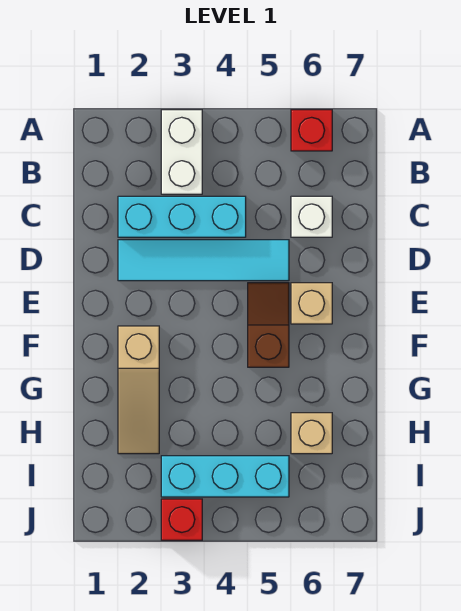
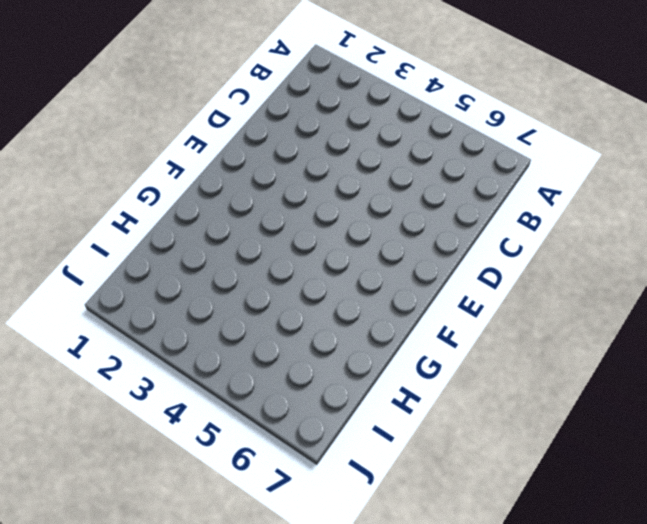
none -> white 1x2 brick [161,110,202,194]
none -> red 1x1 brick [291,110,332,151]

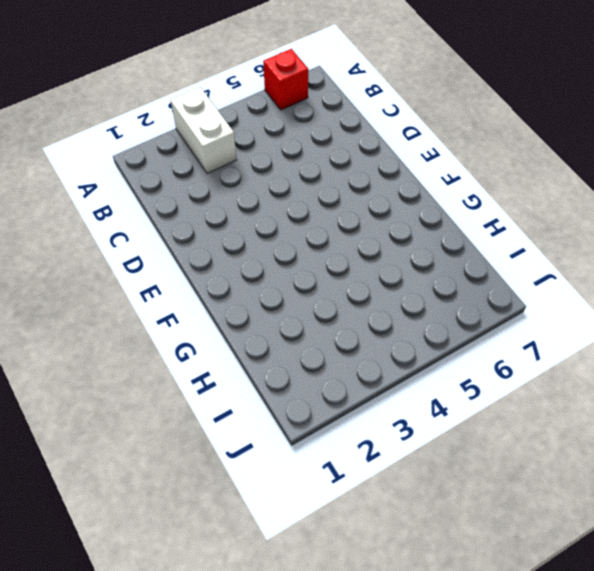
none -> cyan 1x3 brick [118,196,246,237]
none -> white 1x1 brick [291,196,332,237]

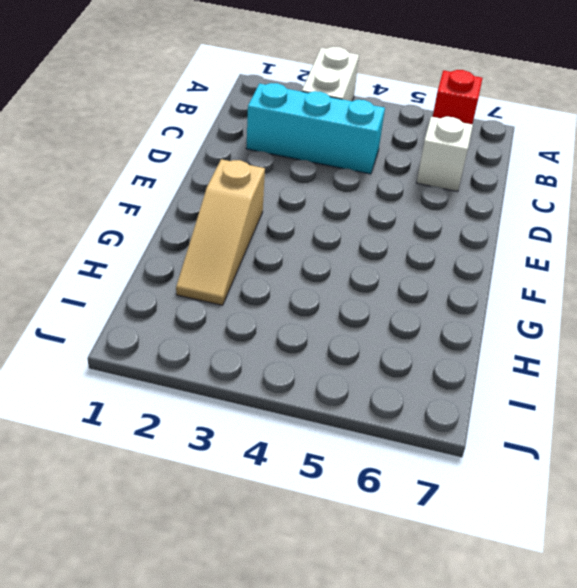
none -> cyan 1x4 tile [118,240,289,281]
none -> brown 1x2 slope [248,283,289,367]

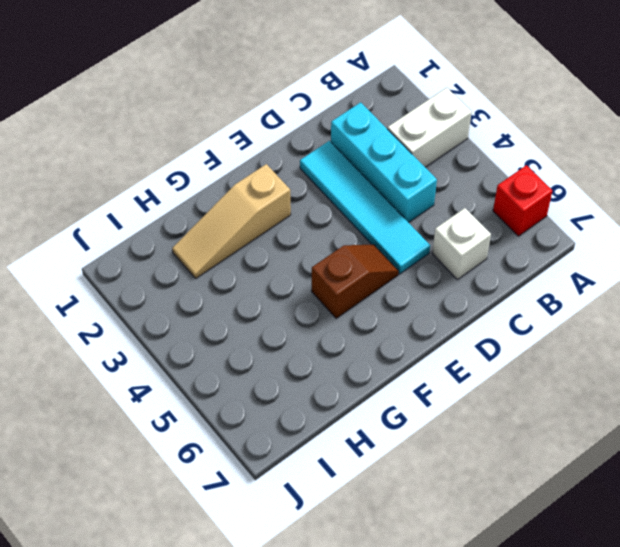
none -> tan 1x1 brick [291,283,332,324]
none -> tan 1x1 brick [291,413,332,454]

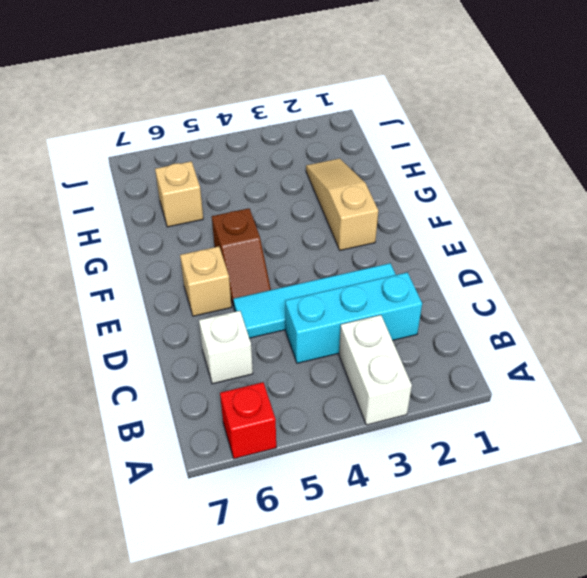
none -> cyan 1x3 brick [161,456,289,497]
none -> red 1x1 brick [161,499,202,540]

